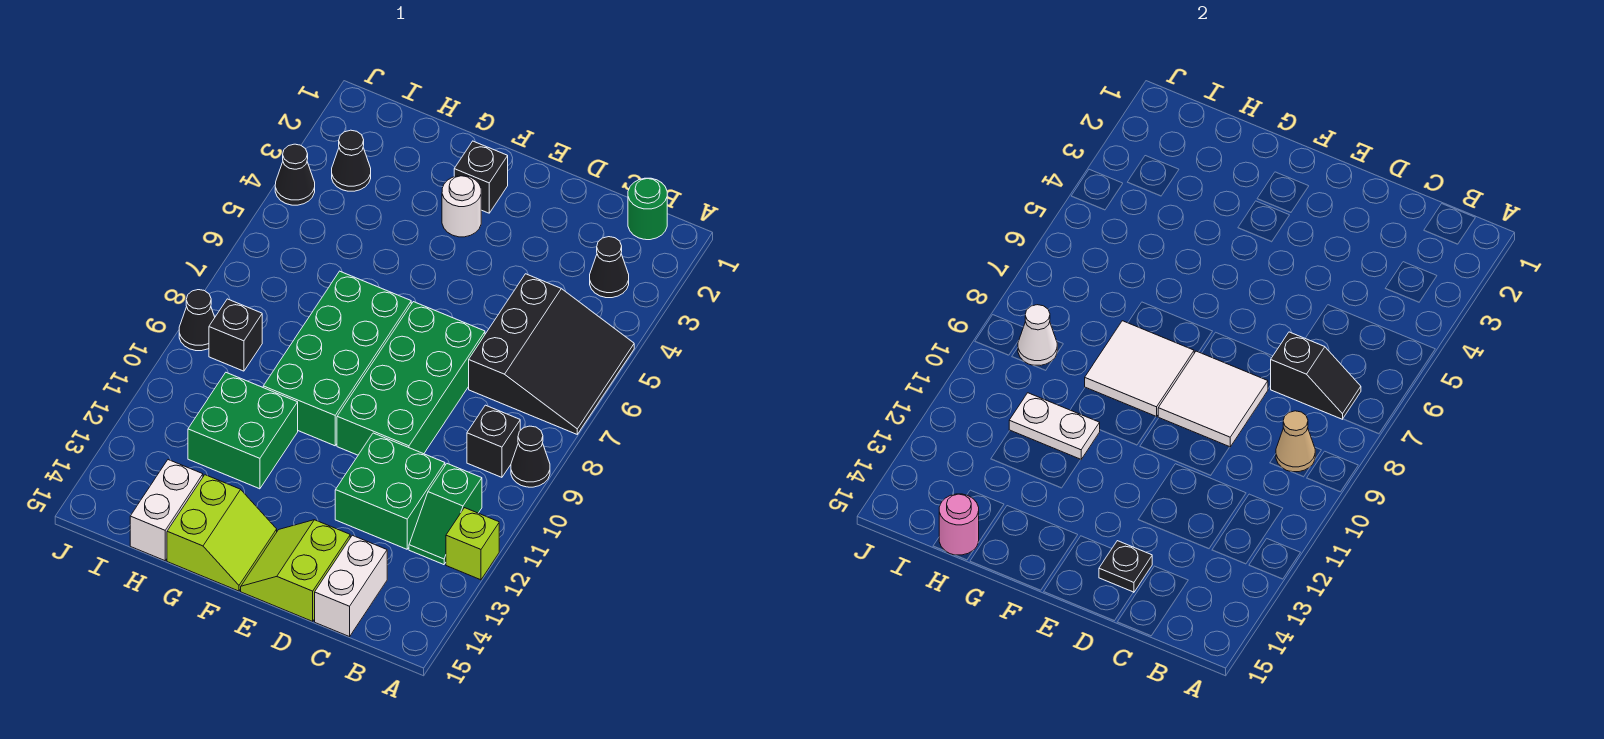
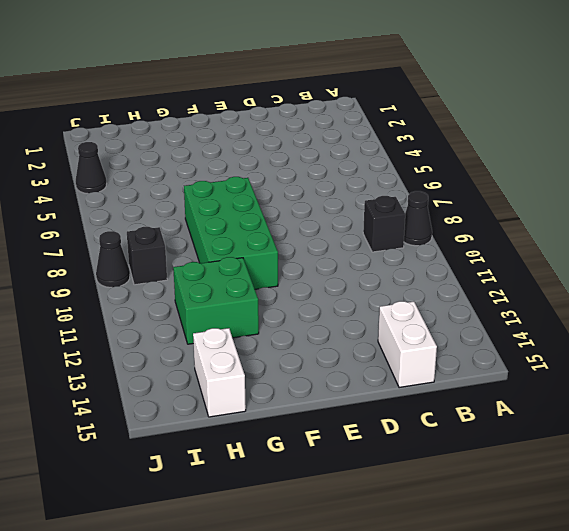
none -> black 3x3 slope [469,274,634,434]
none -> lime 1x1 brick [446,508,499,580]
none -> green 1x1 round brick [628,178,667,240]

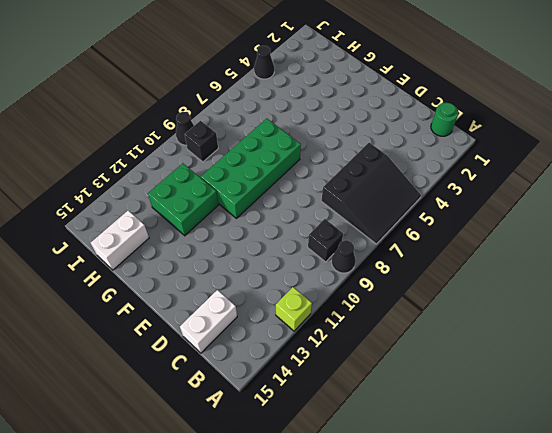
none -> black 1x1 cone [590,237,629,298]
none -> green 1x2 slope [409,464,482,565]
none -> green 2x2 brick [335,433,445,549]

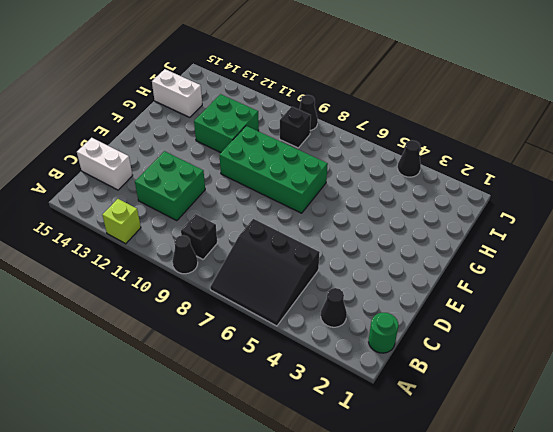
none -> green 1x2 slope [409,464,482,565]
none -> green 2x4 brick [337,302,485,455]
none -> lime 2x2 slope [241,520,350,621]

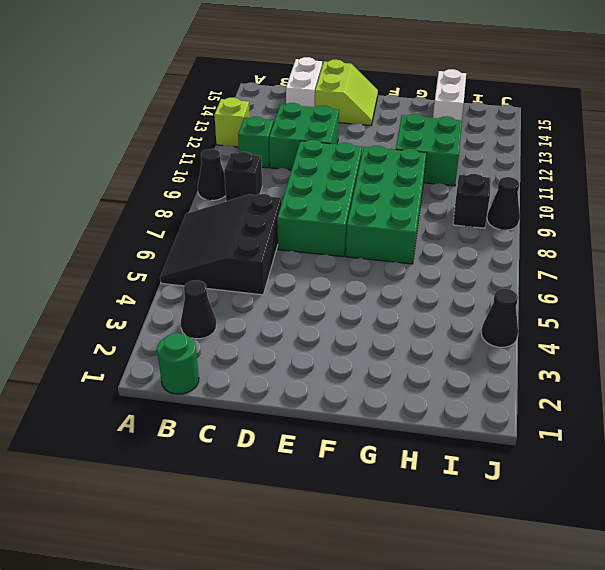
none -> black 1x1 brick [454,141,508,213]
none -> white 1x1 round brick [442,176,481,237]
none -> lime 2x2 slope [167,475,277,591]

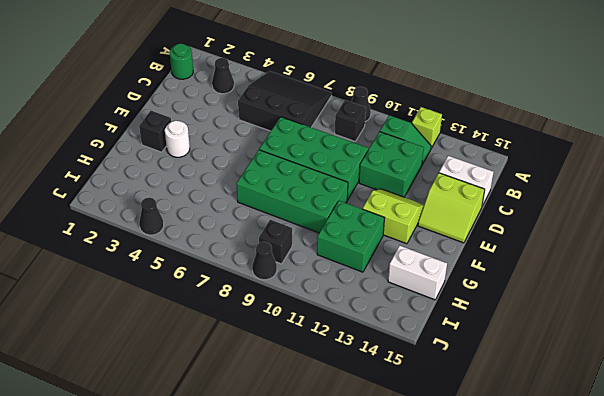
lime 2x2 slope [363,189,424,244] -> lime 2x2 slope moved to [167,475,277,591]
none -> black 1x1 cone [332,130,371,191]
none -> black 1x2 slope [1270,332,1361,419]
none -> tan 1x1 cone [1276,411,1315,472]

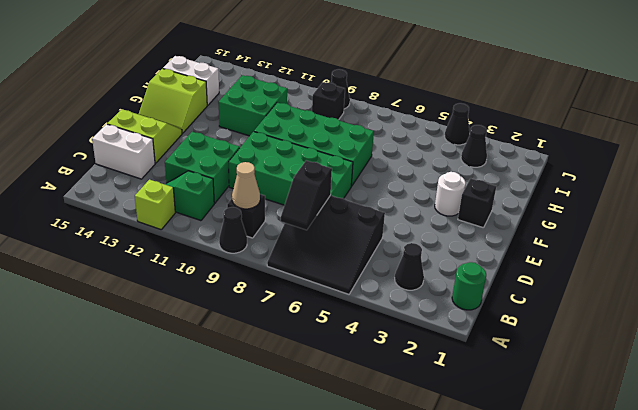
none -> white 2x2 tile [1158,351,1268,447]
none -> black 1x1 plate [1099,541,1152,592]
none -> white 2x2 tile [1085,321,1194,417]

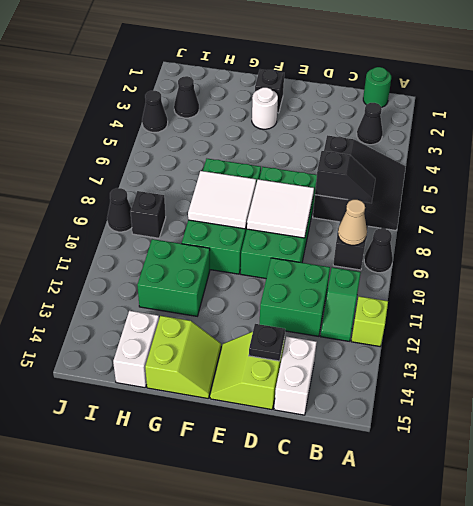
none -> white 1x2 plate [1009,393,1100,460]
none -> pink 1x1 round brick [939,494,979,555]
none -> white 1x1 cone [1018,305,1057,365]

